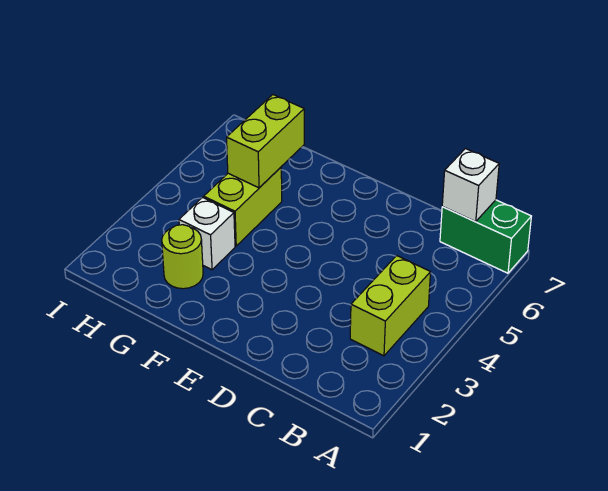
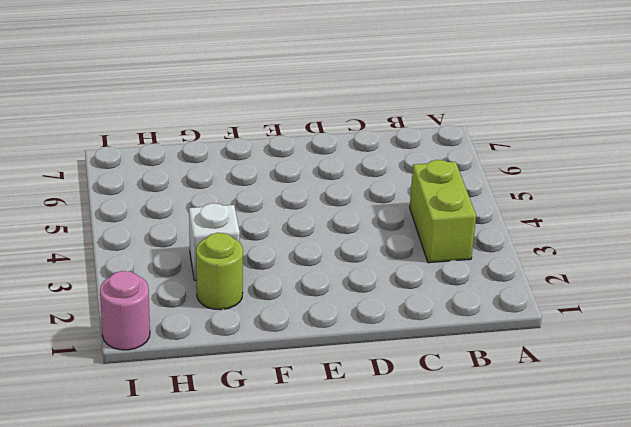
pink 1x1 round brick [100,271,150,350] -> none
none -> green 1x2 brick [440,200,531,273]
none -> lime 1x2 brick [204,167,282,246]

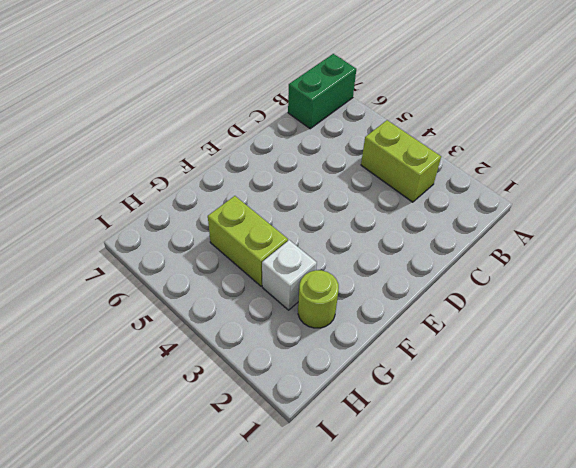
none -> white 1x1 brick [442,149,499,221]
none -> lime 1x2 brick [227,95,304,188]

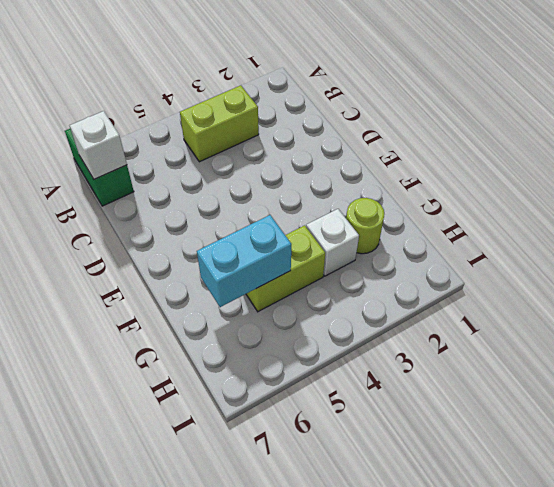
cyan 1x2 brick [197,215,291,307] -> lime 1x2 brick [227,95,304,188]

